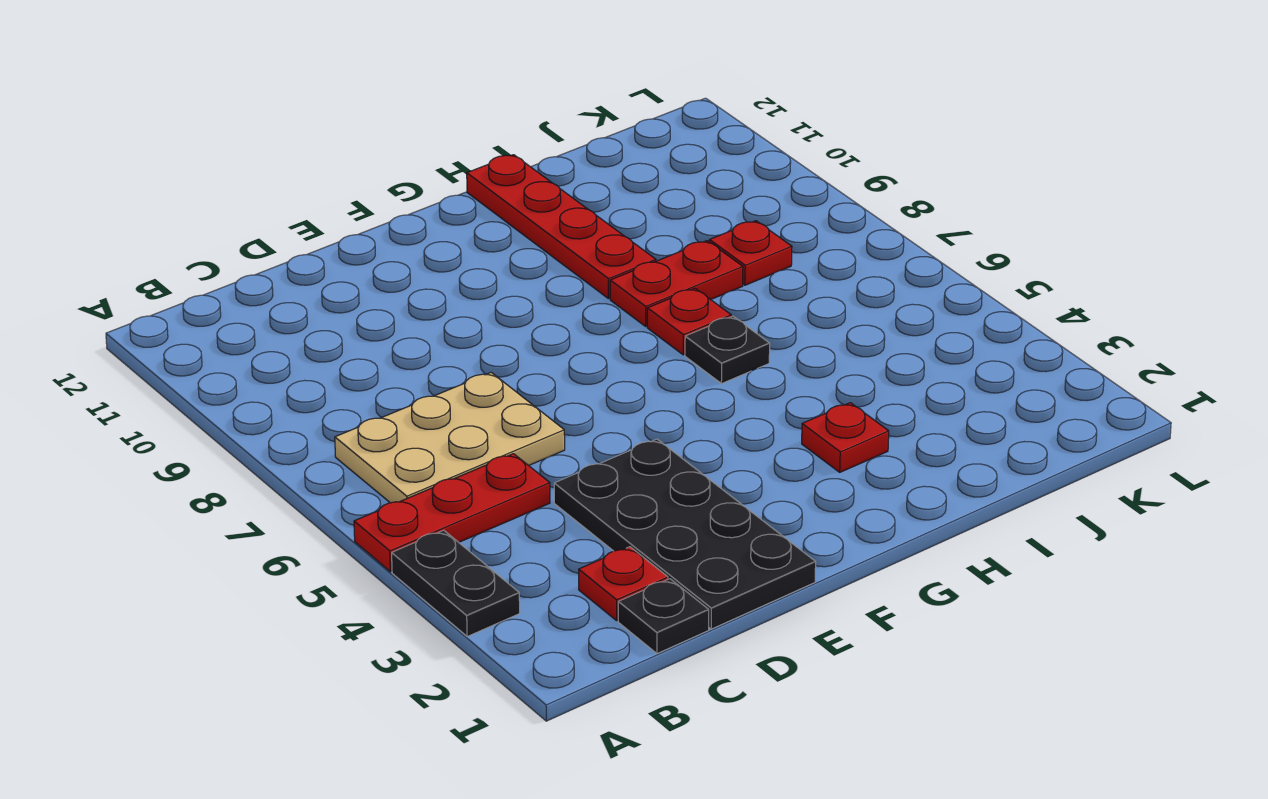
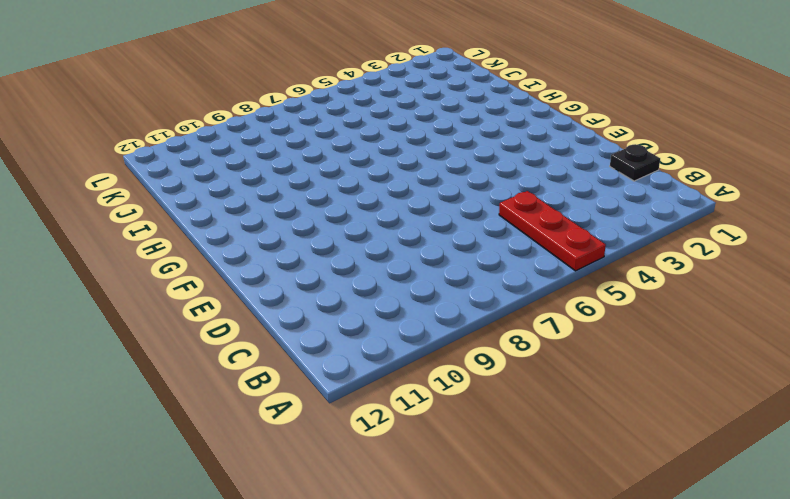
none -> black 1x2 plate [392,530,520,636]
none -> tan 2x3 plate [335,373,565,503]
none -> red 1x1 plate [579,547,668,621]

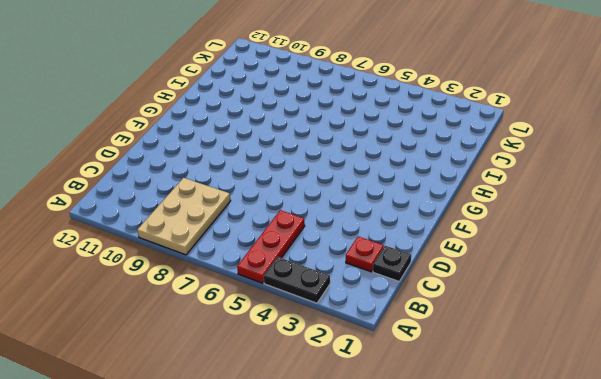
tan 2x3 plate [137,178,231,255] -> tan 2x3 plate moved to [335,373,565,503]
none -> black 2x4 plate [554,439,816,629]
none -> red 1x1 plate [802,403,889,472]
none -> black 1x1 plate [685,316,770,384]

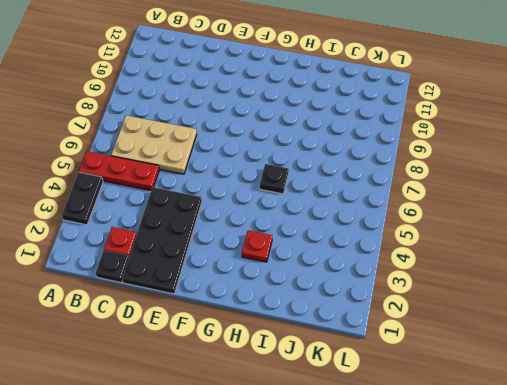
none -> red 1x1 plate [647,288,731,355]
none -> red 1x2 plate [610,241,743,326]
none -> red 1x4 plate [467,155,656,299]

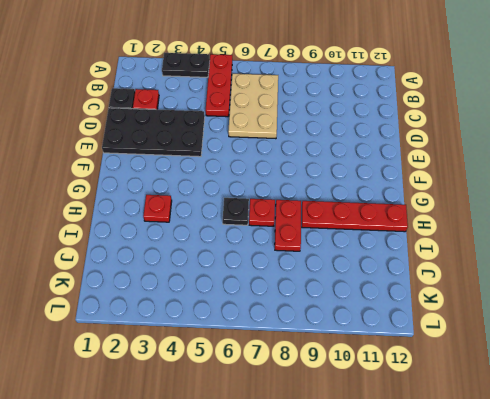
none -> red 1x1 plate [709,221,792,285]

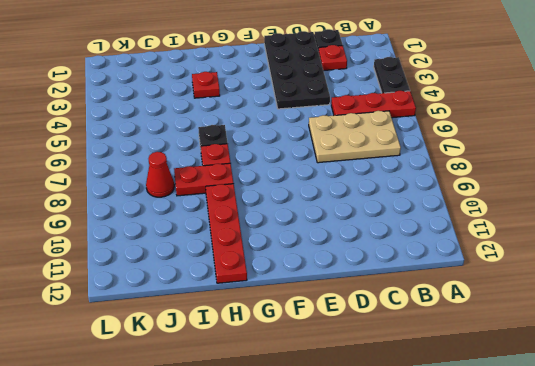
red 1x1 cone [146,152,174,197] -> red 1x1 plate [709,221,792,285]

